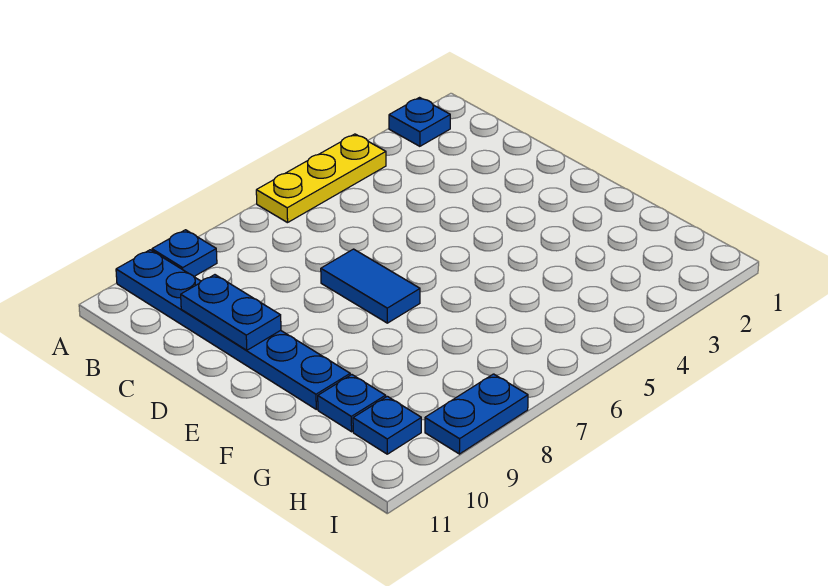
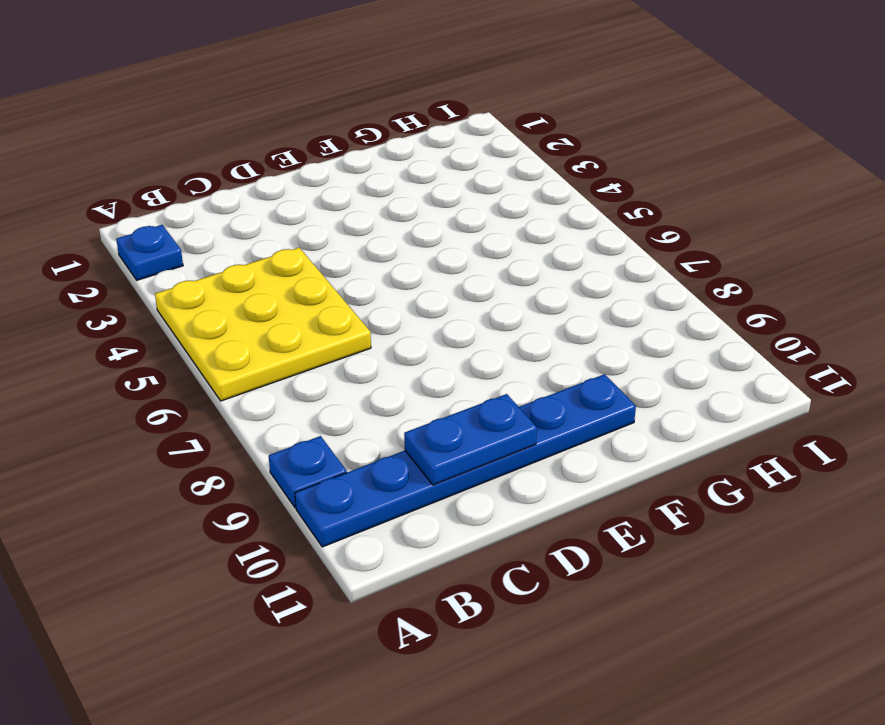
yellow 3x3 plate [155,248,371,401] -> yellow 1x3 plate [256,134,386,223]
none -> blue 1x2 tile [321,249,420,323]
none -> blue 1x1 plate [318,375,386,432]

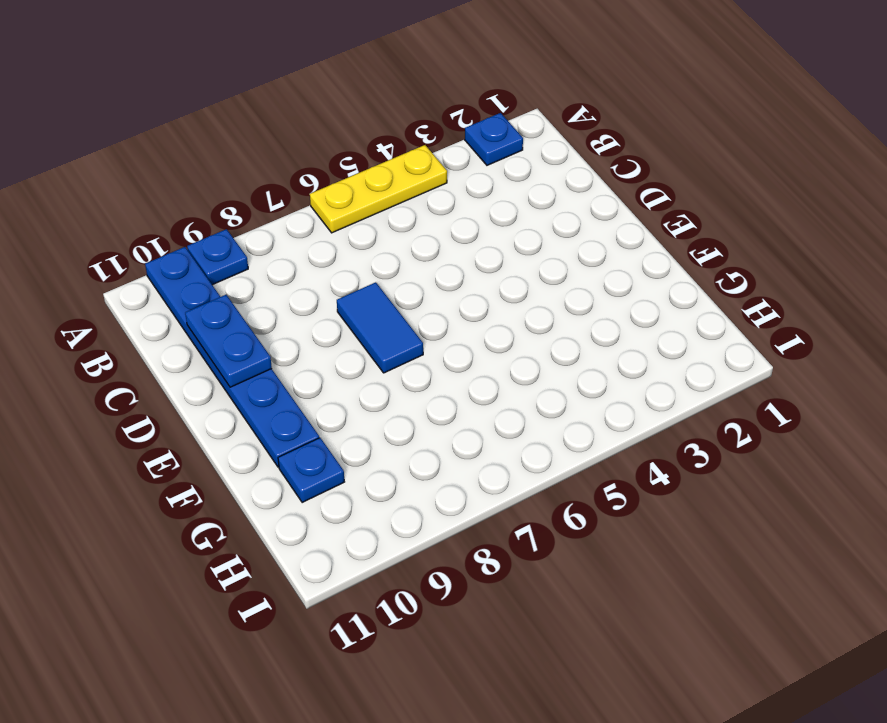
none -> blue 1x1 plate [353,396,421,454]
none -> blue 1x2 plate [425,374,528,454]

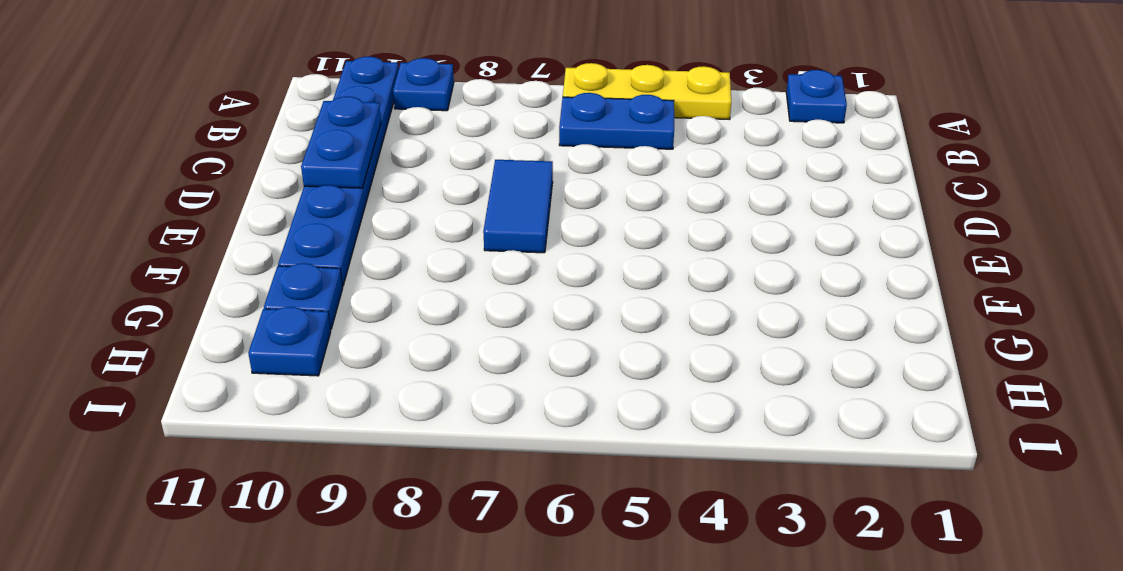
blue 1x2 plate [559,93,674,149] -> blue 1x2 plate moved to [425,374,528,454]

